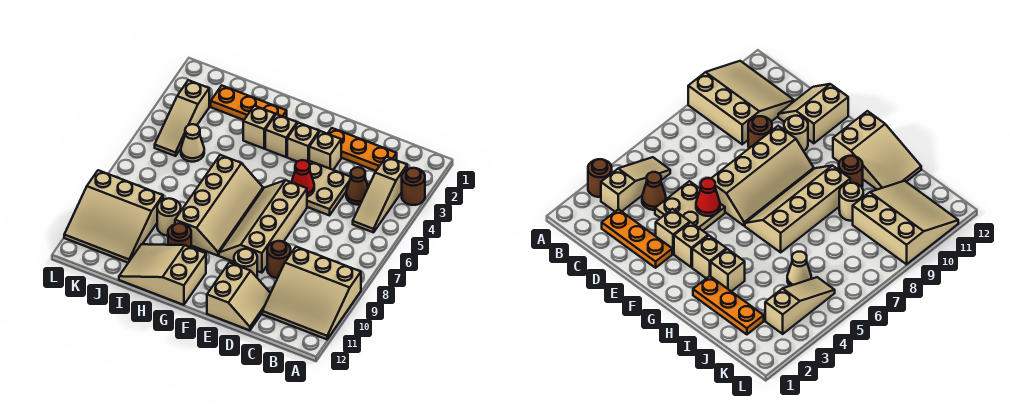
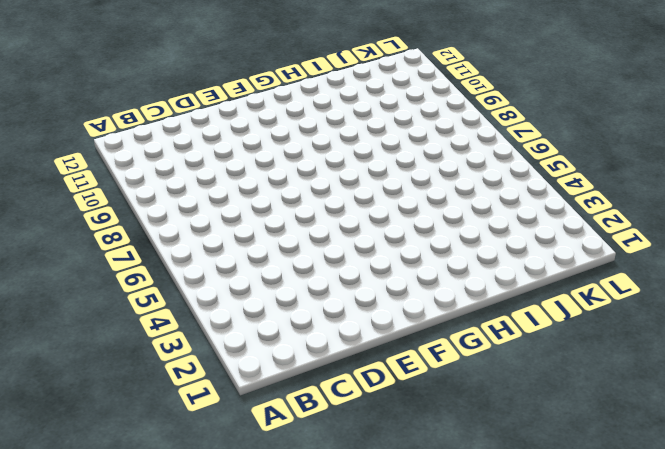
none -> brown 1x1 round brick [402,168,425,205]
none -> tan 3x3 slope [262,247,361,339]
none -> tan 1x3 slope [353,157,407,232]

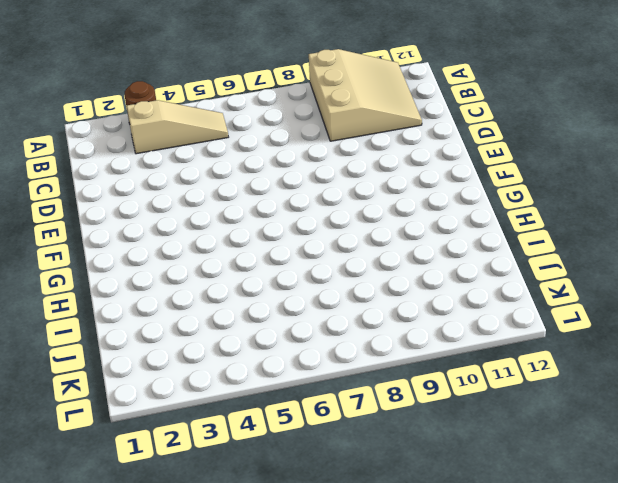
none -> orange 1x3 plate [328,128,397,171]
none -> brown 1x1 cone [346,167,368,205]
none -> tan 2x2 plate [307,161,351,215]

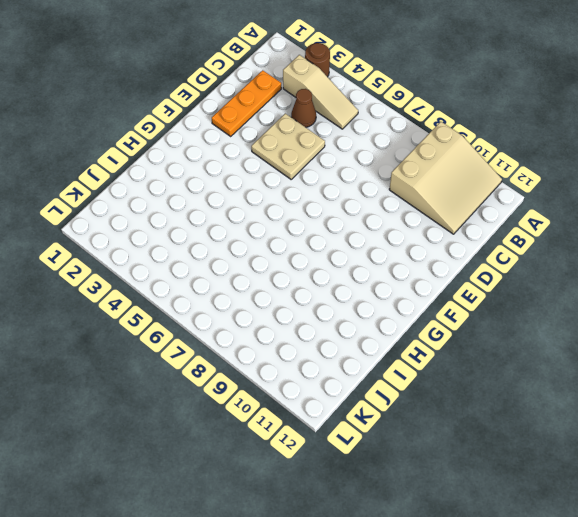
none -> brown 1x1 round brick [267,241,291,278]
none -> tan 2x2 slope [207,262,270,330]
none -> tan 1x1 brick [309,131,341,170]

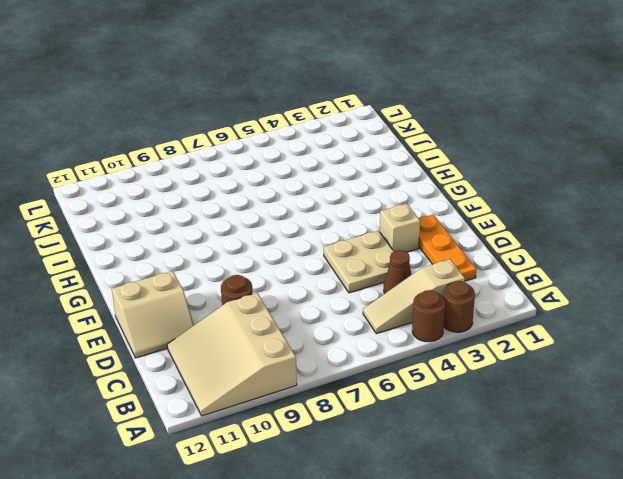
brown 1x1 round brick [412,290,445,342] -> brown 1x1 round brick moved to [168,223,191,247]
none -> tan 2x4 slope [219,180,307,273]
none -> tan 1x1 round brick [234,249,257,277]
none -> tan 1x1 brick [287,123,319,162]

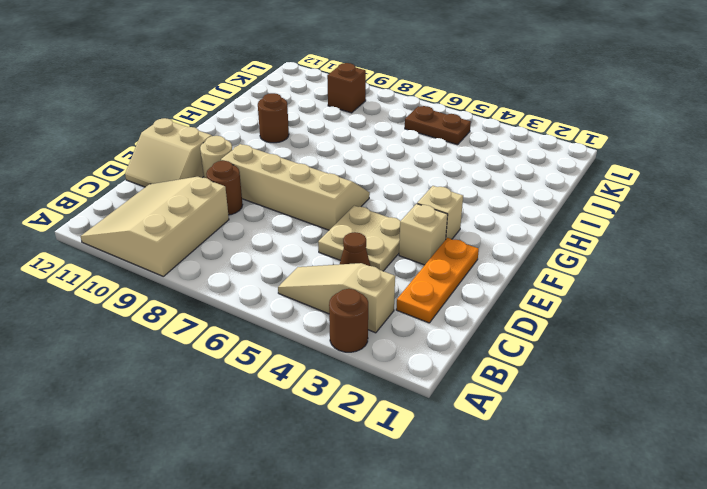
brown 1x2 plate [405,106,471,145] -> tan 1x3 slope [155,80,209,156]
brown 1x1 brick [327,63,366,113] -> tan 3x3 slope [64,170,163,263]
none -> tan 1x1 brick [265,114,297,157]
none -> tan 2x4 slope [175,155,263,256]
none -> tan 2x3 slope [119,244,206,305]

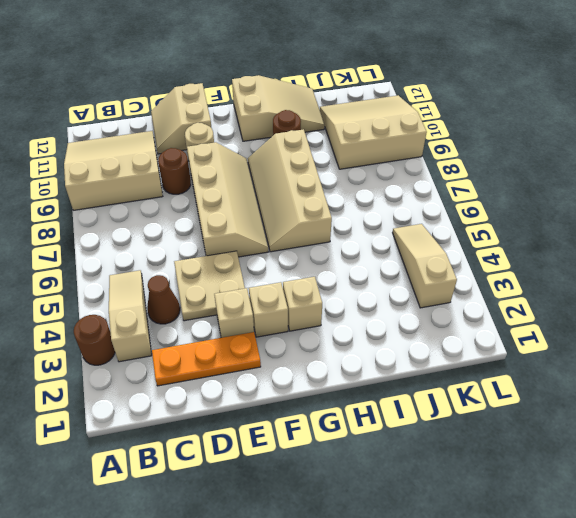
none -> orange 1x3 plate [211,86,287,120]
none -> tan 1x1 brick [243,106,275,149]
none -> tan 1x1 round brick [157,198,181,236]

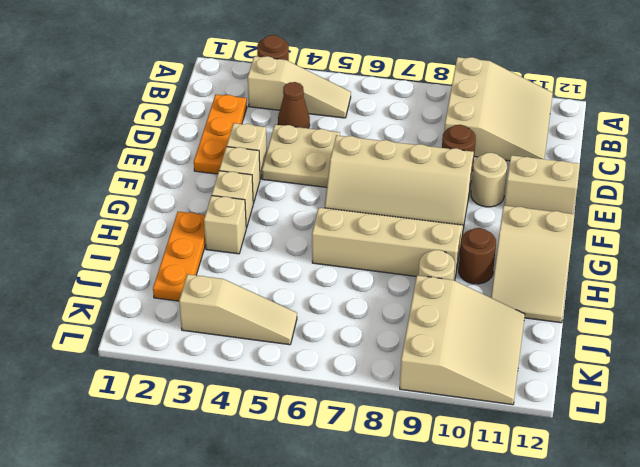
none -> tan 1x1 cone [181,124,204,162]
none -> red 1x1 cone [292,160,314,197]

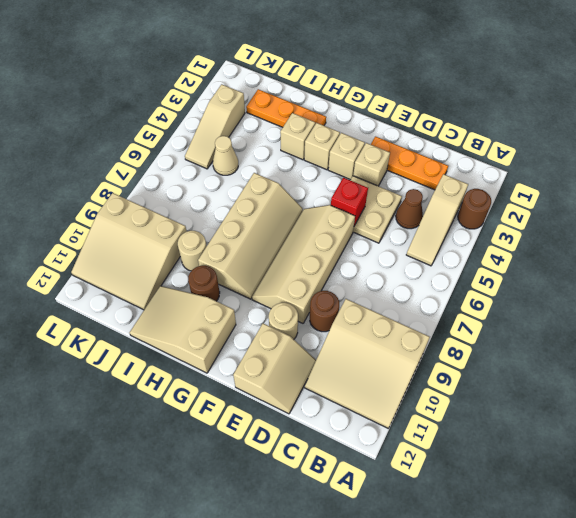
red 1x1 brick [331,178,368,226] -> red 1x1 cone [292,160,314,197]

